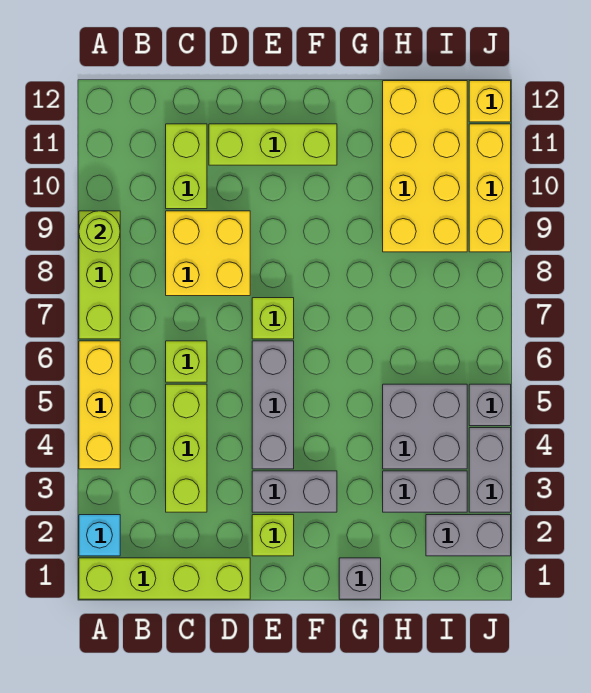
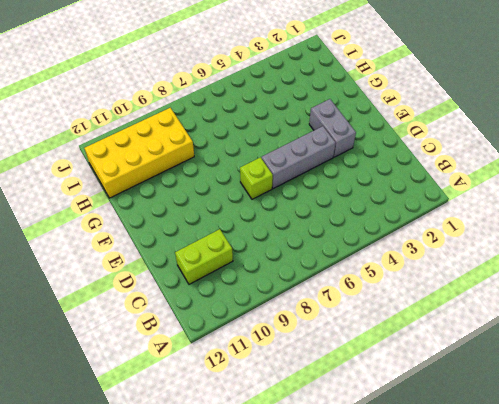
none -> lime 1x4 brick [79,558,250,599]
none -> cyan 1x1 brick [79,515,120,556]
none -> yellow 1x3 brick [79,341,120,469]

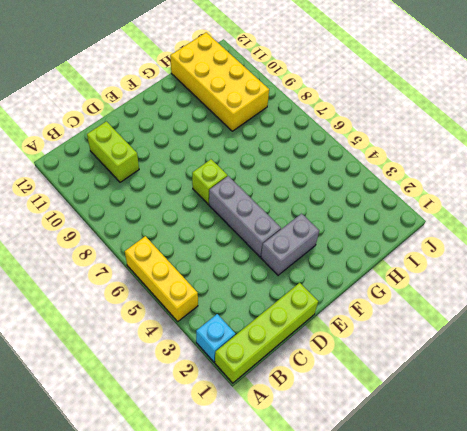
none -> lime 1x3 brick [79,211,120,339]
none -> lime 1x3 brick [166,384,207,512]
none -> lime 1x1 brick [166,341,207,382]

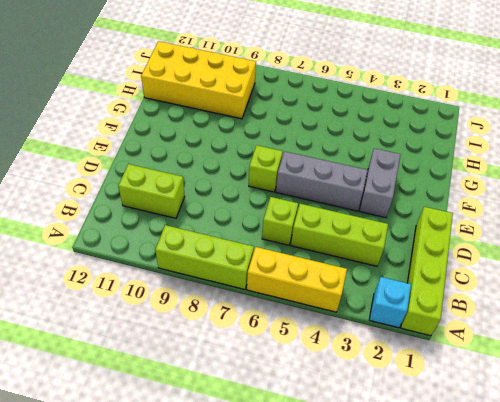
none -> yellow 2x2 brick [166,211,250,296]
none -> lime 1x3 brick [209,124,337,165]
none -> lime 1x1 brick [252,515,294,556]

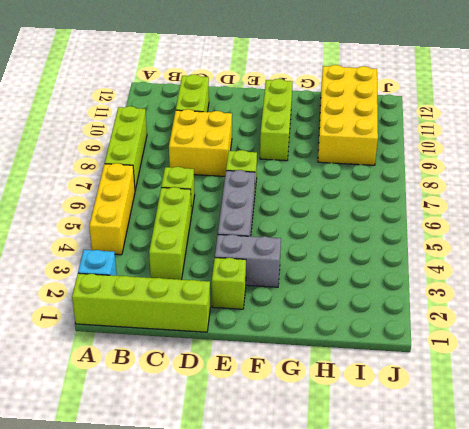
lime 1x3 brick [260,79,293,161] -> lime 1x3 brick turned to [209,124,337,165]
none -> grey 1x1 brick [339,558,381,599]
none -> grey 1x2 brick [383,471,467,512]
none -> grey 2x2 brick [383,384,467,469]

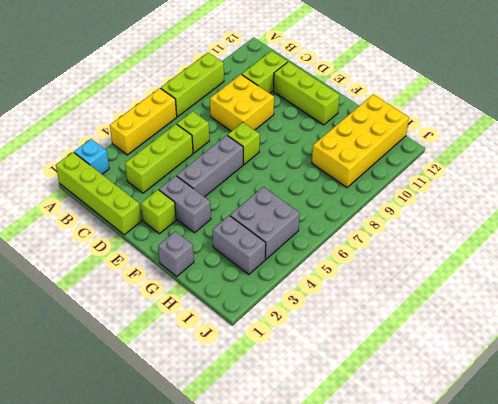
none -> grey 1x2 brick [426,515,511,556]
none -> grey 1x2 brick [469,428,511,512]
none -> grey 1x1 brick [469,384,511,426]

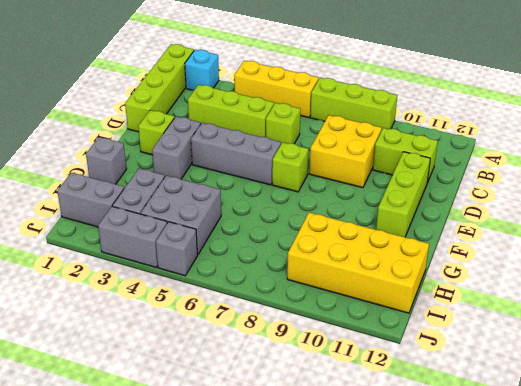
grey 1x2 brick [57,173,124,227] -> grey 1x2 brick turned to [426,515,511,556]
none -> yellow 1x3 brick [469,124,511,252]
none -> yellow 1x1 brick [469,81,511,122]
none -> lime 1x1 round brick [79,211,120,252]

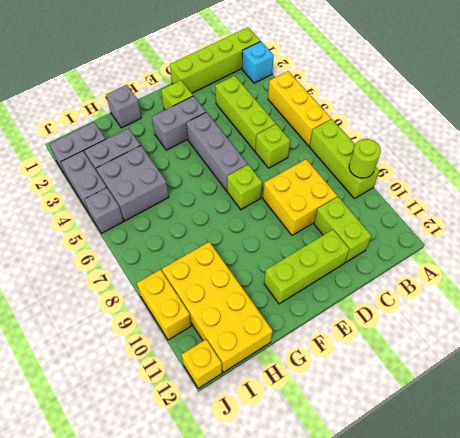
yellow 1x2 brick [137,270,191,340] -> yellow 1x3 brick [469,124,511,252]

